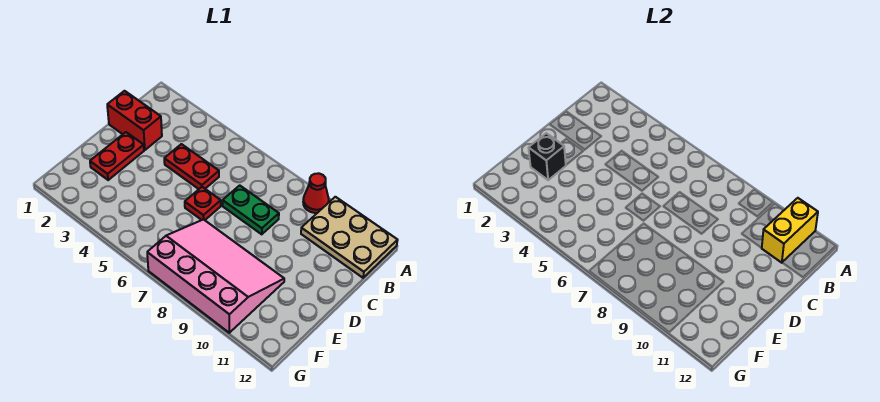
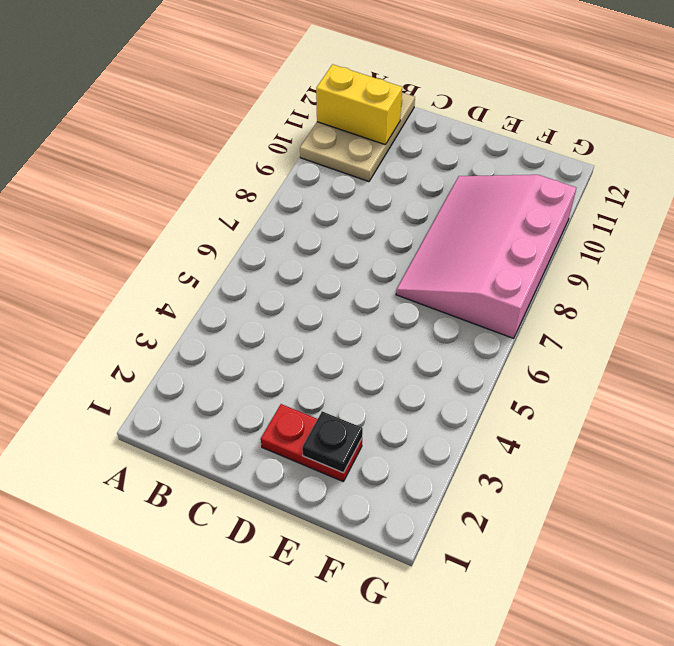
black 1x1 plate [302,411,363,473] -> black 1x1 brick [529,133,566,180]
none -> red 1x1 cone [303,173,329,213]
none -> red 1x2 brick [107,91,162,150]

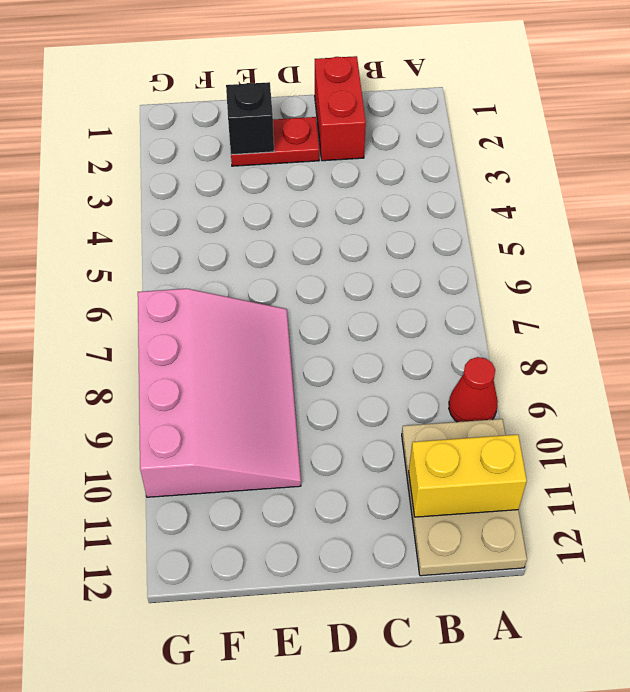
none -> red 1x2 plate [164,144,219,189]
none -> green 1x2 plate [223,185,279,234]

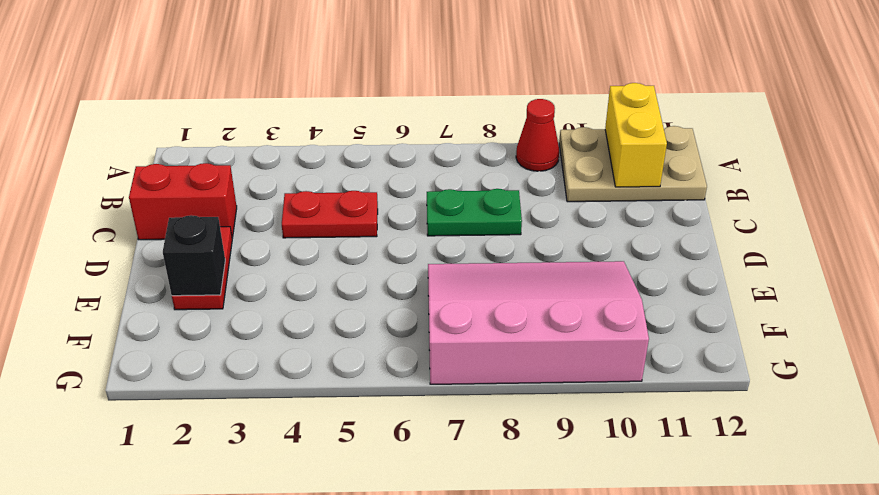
none -> red 1x1 plate [185,187,221,220]

